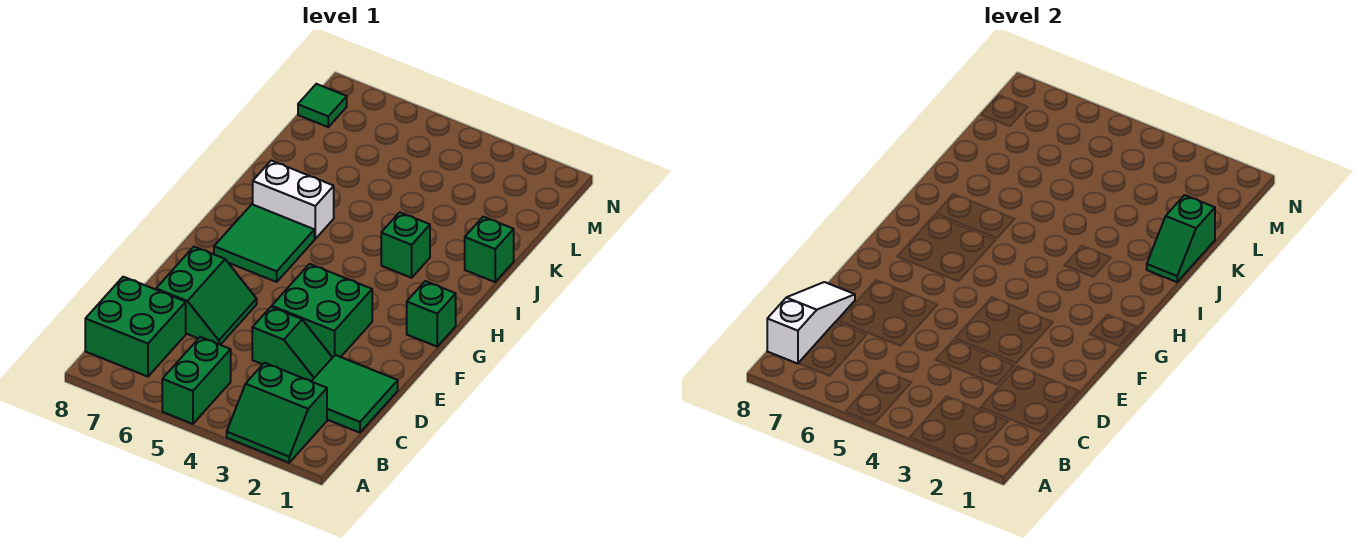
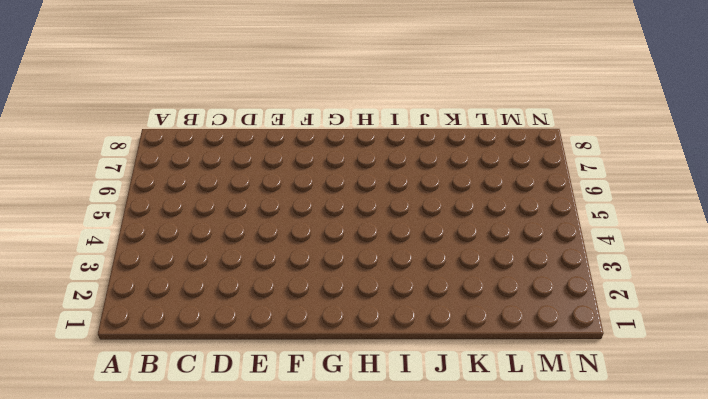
none -> green 2x2 slope [227,363,327,463]
none -> green 1x2 brick [162,337,231,424]
none -> green 2x2 brick [85,277,186,377]

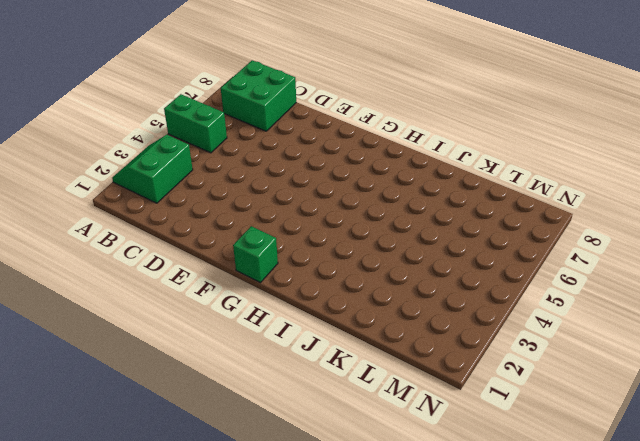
none -> green 2x2 tile [311,355,398,433]
none -> green 1x2 slope [252,307,332,381]
none -> green 2x2 slope [156,247,257,345]

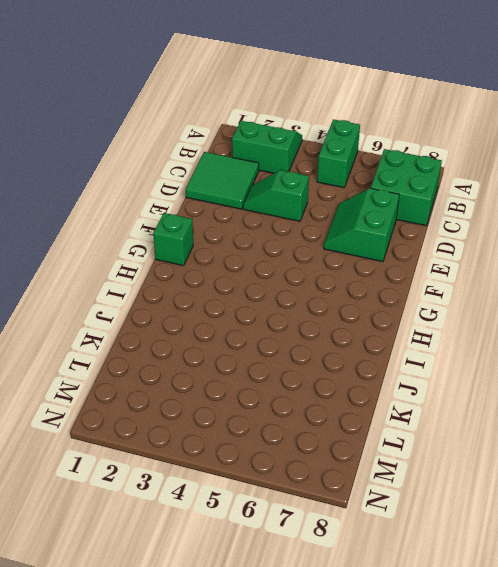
none -> green 2x2 brick [272,264,372,358]
none -> green 2x2 tile [214,204,314,282]
none -> green 1x1 brick [381,212,430,278]

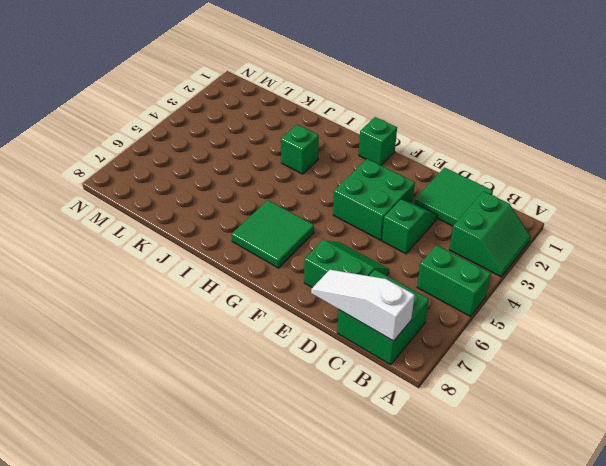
none -> white 1x2 brick [253,161,334,239]
none -> green 1x1 brick [465,217,514,282]
none -> green 1x1 tile [298,84,347,127]

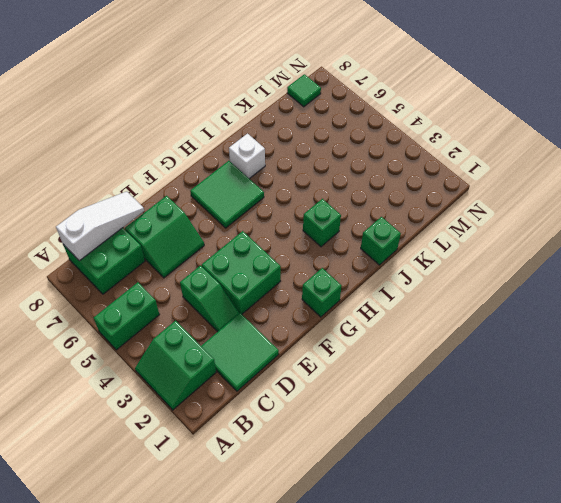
white 1x1 brick [229,134,265,179] -> white 1x2 brick [253,161,334,239]
none -> green 1x2 slope [1147,195,1215,282]

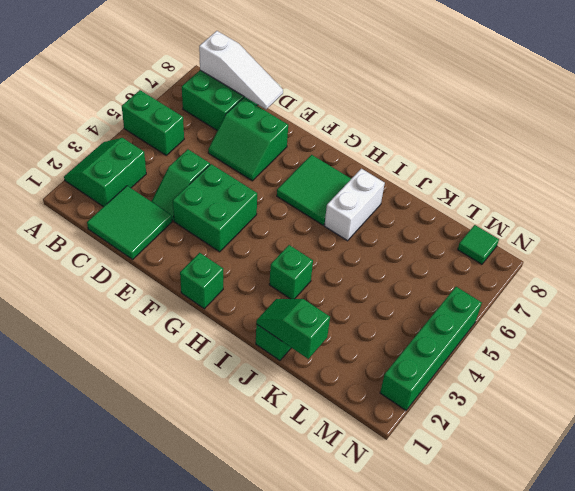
green 1x4 brick [380,287,482,410] -> none

